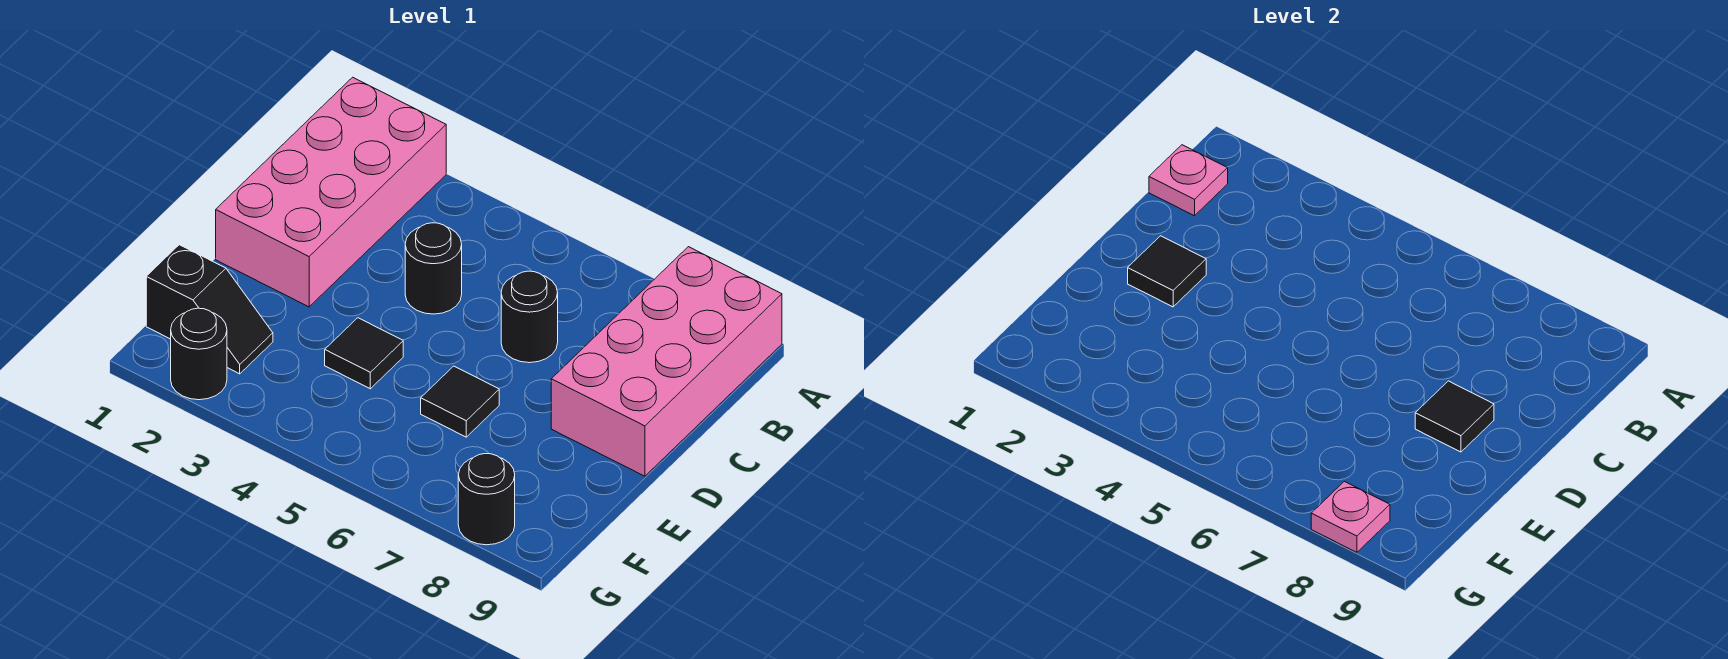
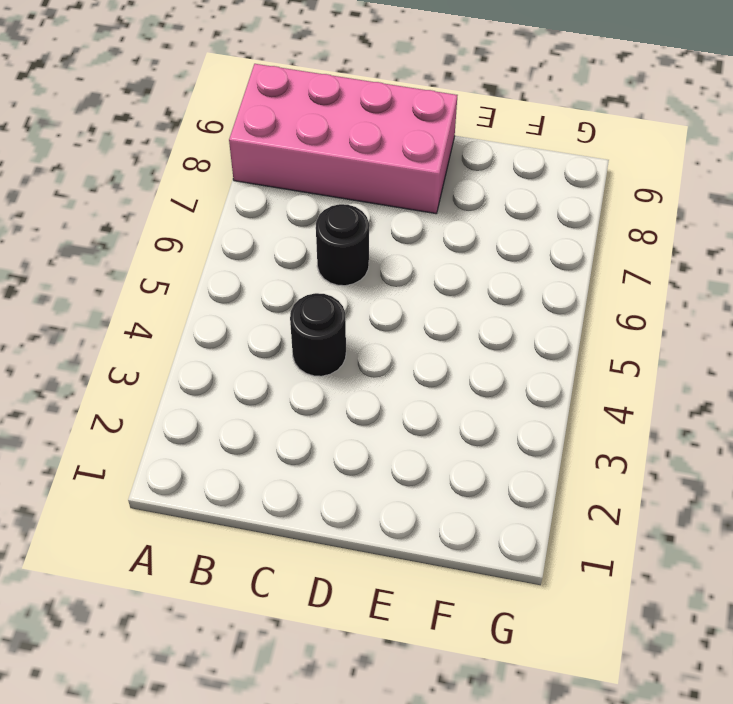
none -> pink 2x4 brick [216,77,446,307]
none -> black 1x1 tile [325,318,403,389]
none -> black 1x1 tile [421,366,499,437]

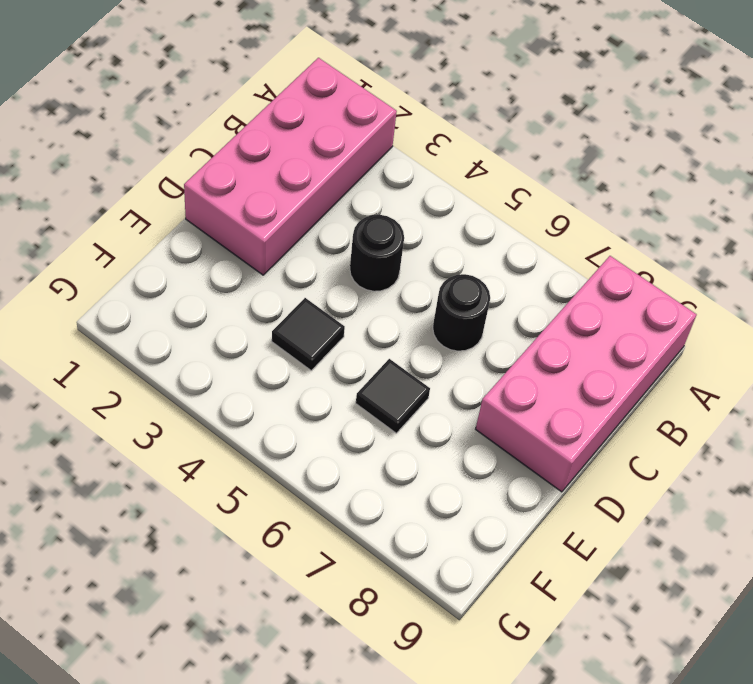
none -> black 1x2 slope [146,245,273,374]
none -> black 1x1 round brick [171,308,227,400]
none -> black 1x1 round brick [458,454,515,545]

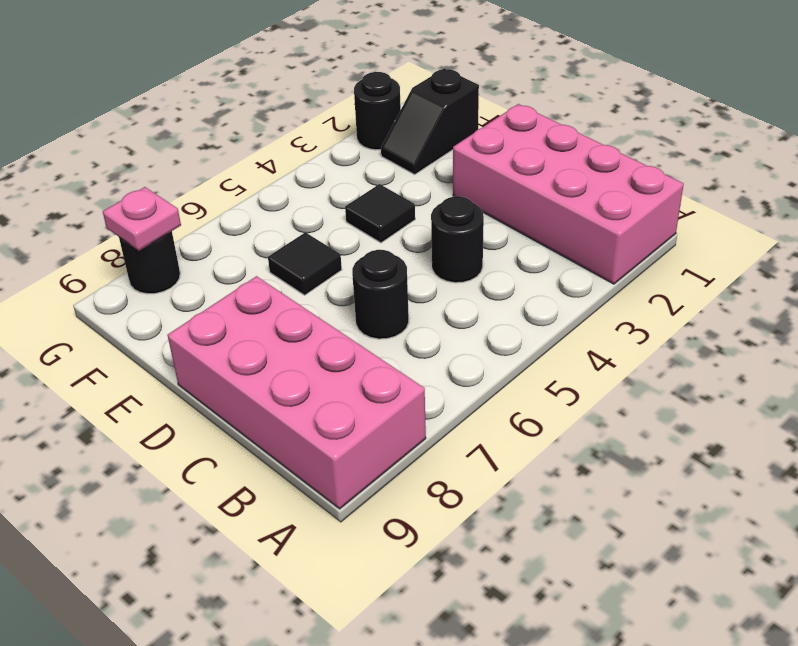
none -> pink 1x1 plate [1149,145,1228,216]
none -> black 1x1 tile [1128,236,1206,307]
none -> black 1x1 tile [1415,381,1494,452]

